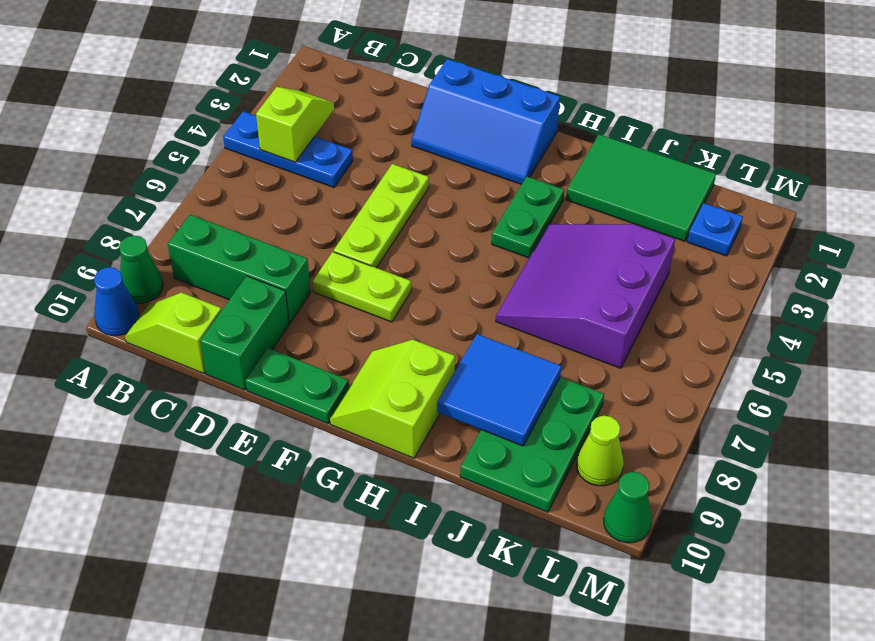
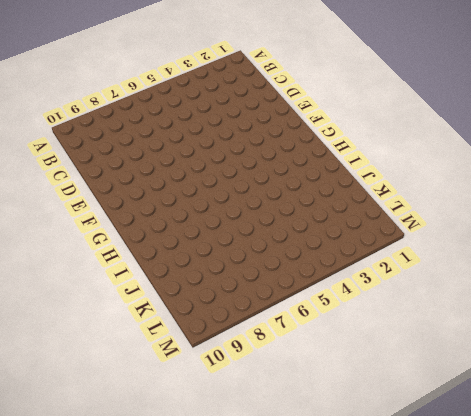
none -> blue 1x3 plate [223,111,353,187]
none -> green 1x1 cone [119,236,163,303]
none -> blue 1x1 cone [94,267,139,336]

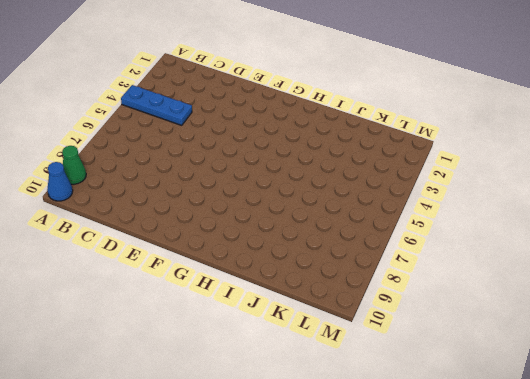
none -> green 1x3 brick [168,215,310,323]
none -> lime 1x2 slope [125,292,222,373]
none -> green 1x2 brick [200,276,289,390]

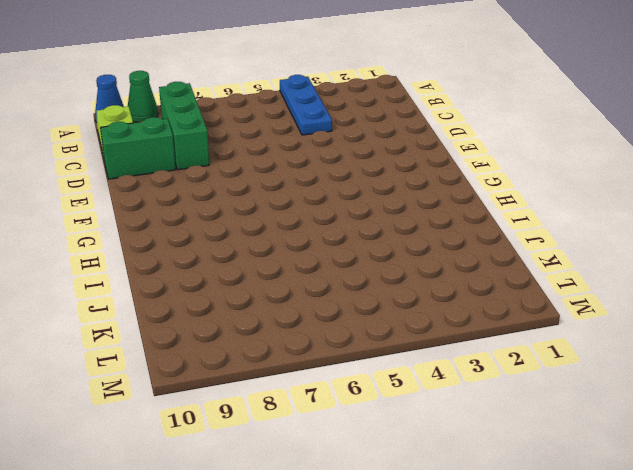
none -> blue 2x3 slope [412,59,560,185]
none -> lime 1x3 plate [334,164,429,268]
none -> lime 1x2 plate [313,252,411,322]

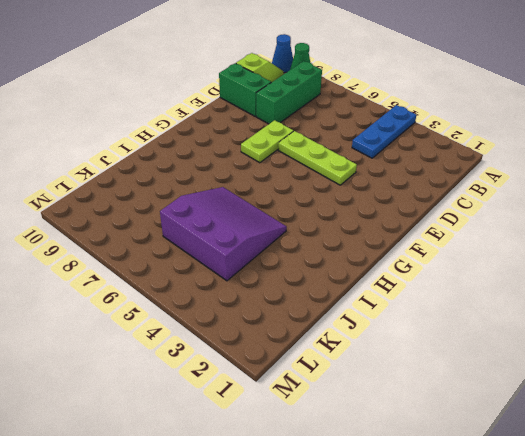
none -> blue 2x3 slope [412,59,560,185]
none -> green 1x2 plate [245,348,349,423]
none -> lime 2x2 slope [330,340,455,458]

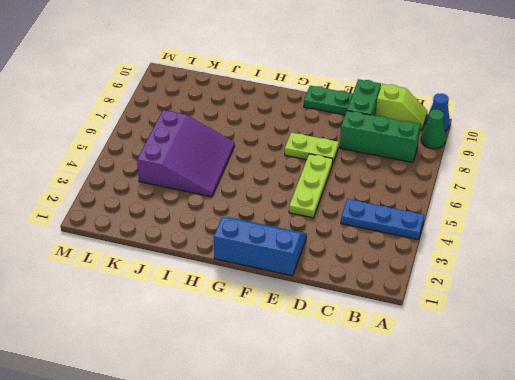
none -> lime 2x2 slope [330,340,455,458]
none -> green 1x2 plate [492,177,564,258]
none -> green 2x3 tile [566,134,716,241]

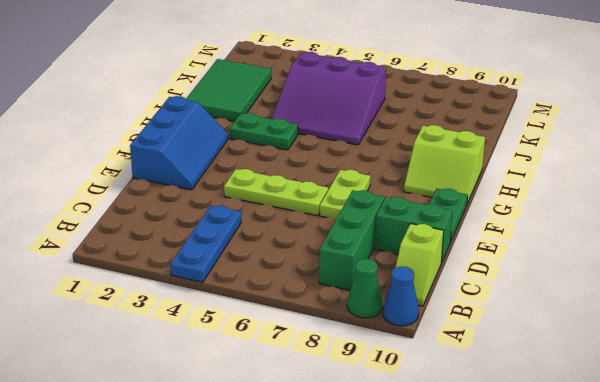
none -> green 2x3 plate [460,377,604,512]
none -> blue 1x1 plate [687,203,743,256]
none -> lime 1x1 cone [577,416,624,486]

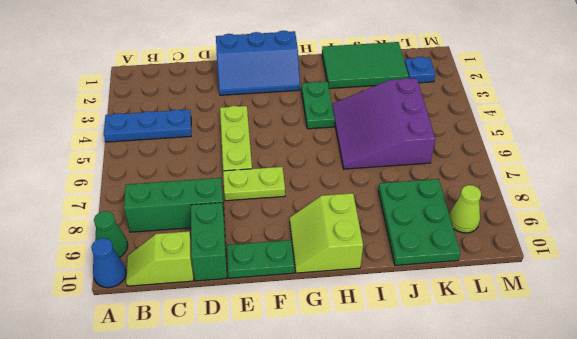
none -> green 1x1 cone [604,472,652,543]
none -> lime 1x2 slope [256,87,334,162]
none -> blue 2x2 tile [437,334,561,446]

